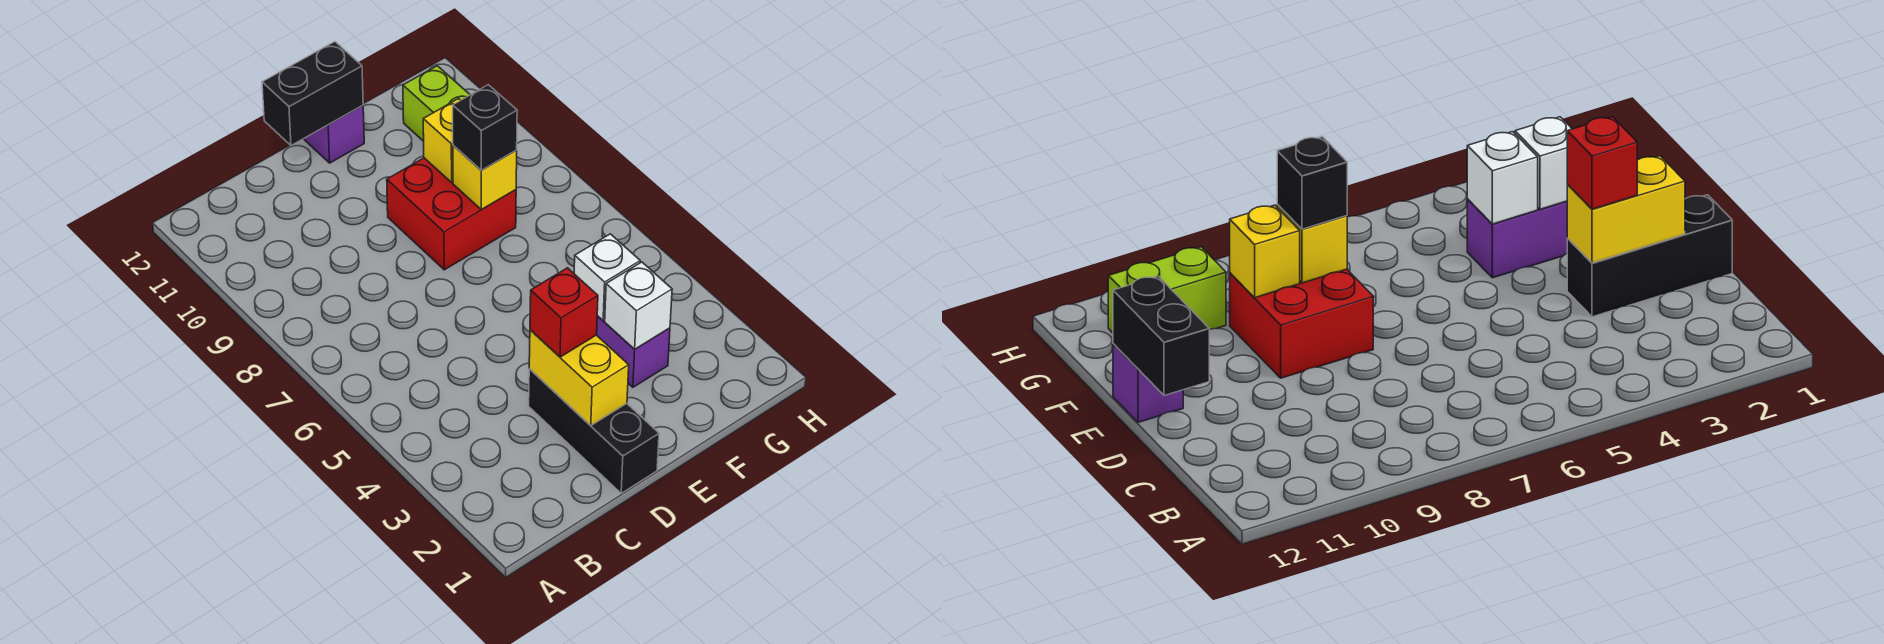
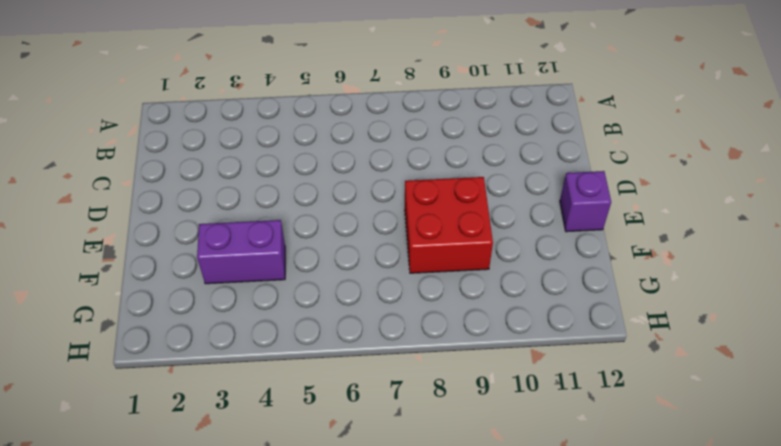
none -> black 1x3 brick [529,369,659,493]
none -> lime 1x2 brick [403,66,470,141]
none -> yellow 1x2 brick [529,330,629,426]

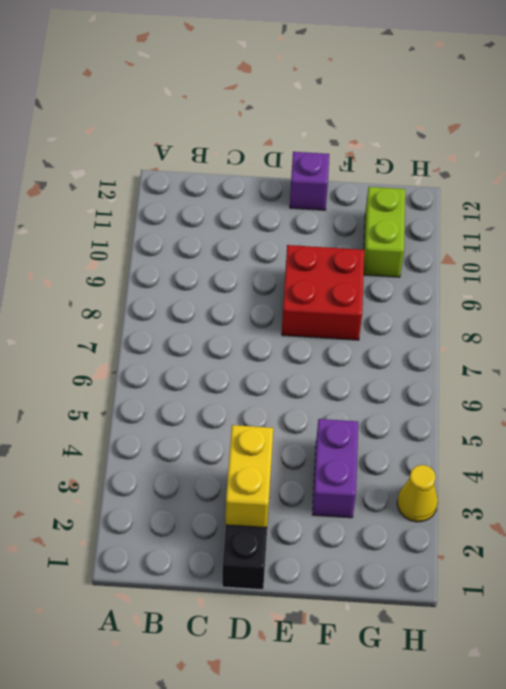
yellow 1x1 cone [397,465,438,522] -> none
none -> black 1x2 brick [262,42,363,145]
none -> white 1x1 brick [605,262,672,349]
none -> white 1x1 brick [574,234,640,321]

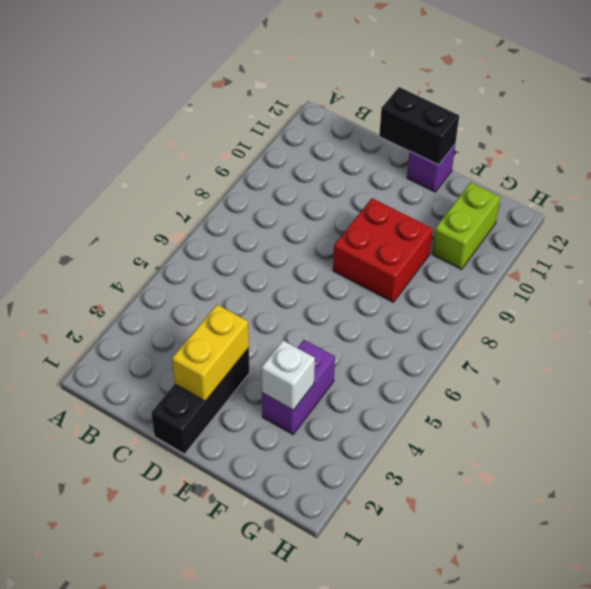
none -> white 1x1 brick [574,234,640,321]
none -> yellow 1x1 brick [453,145,517,210]
none -> yellow 1x1 brick [423,99,461,182]

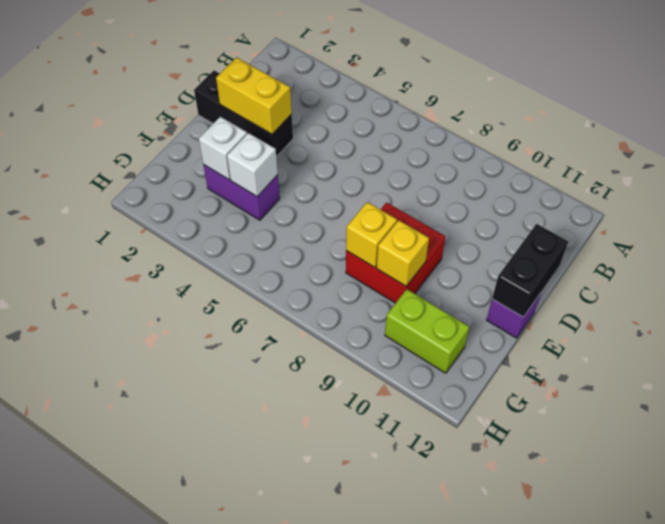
none -> red 1x1 brick [530,268,598,357]
none -> black 1x1 brick [453,85,517,170]

